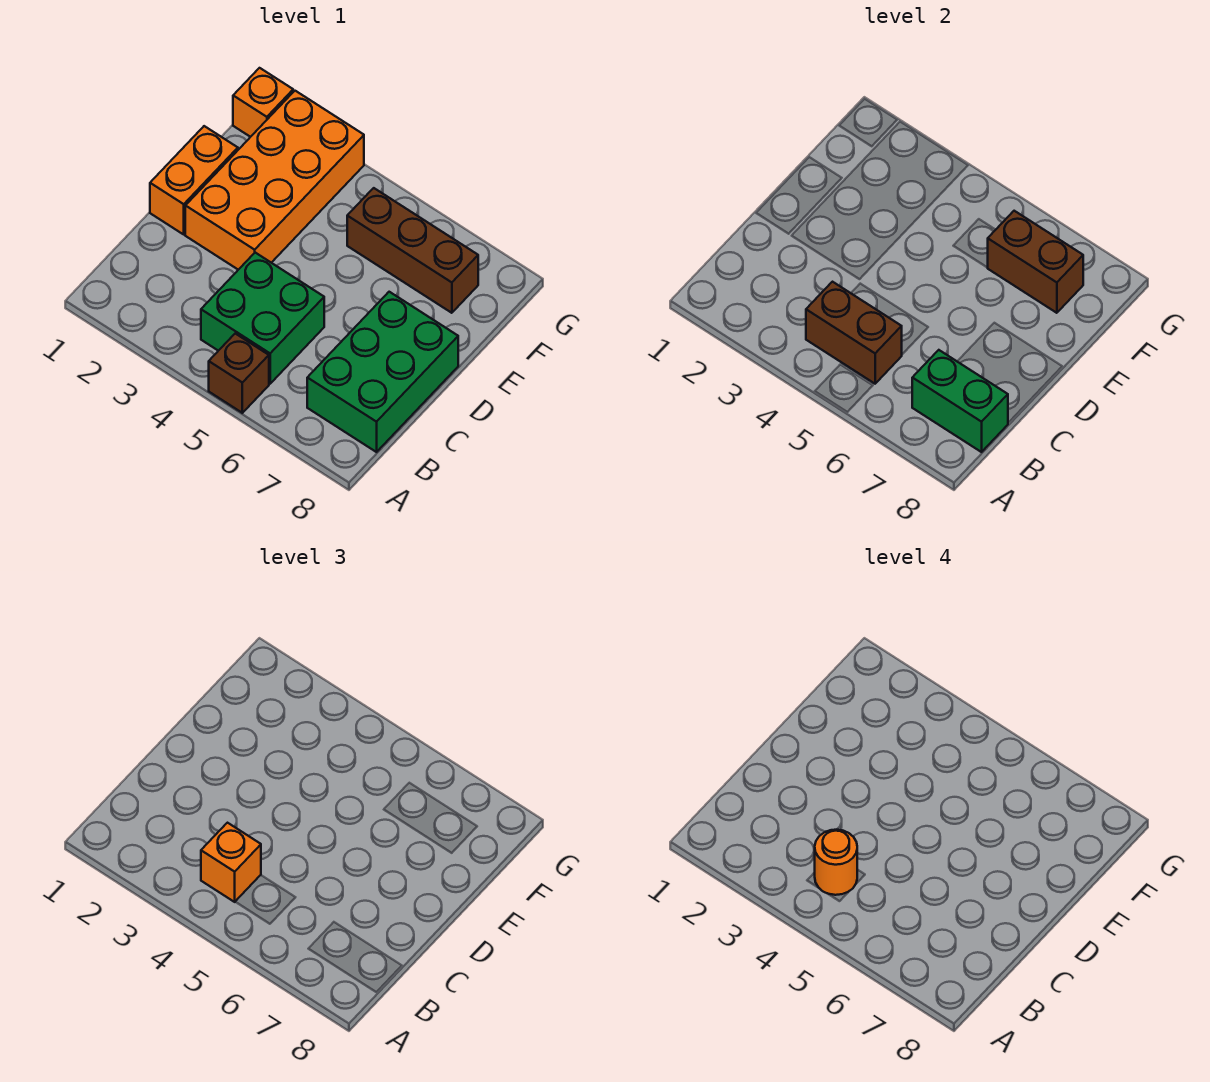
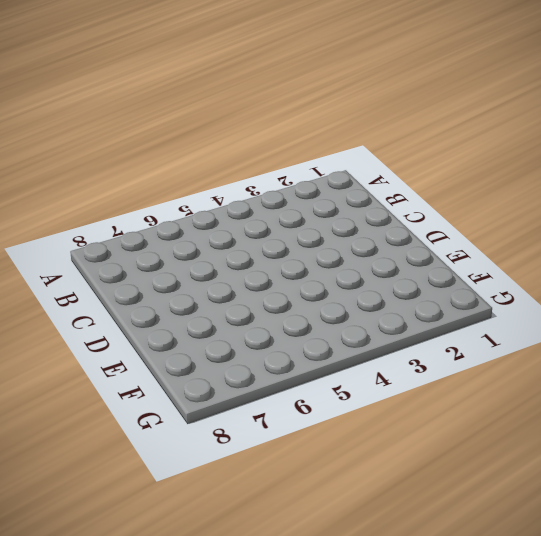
none -> brown 1x1 brick [209,334,269,413]
none -> green 2x2 brick [201,253,324,384]
none -> green 2x3 brick [307,292,458,452]

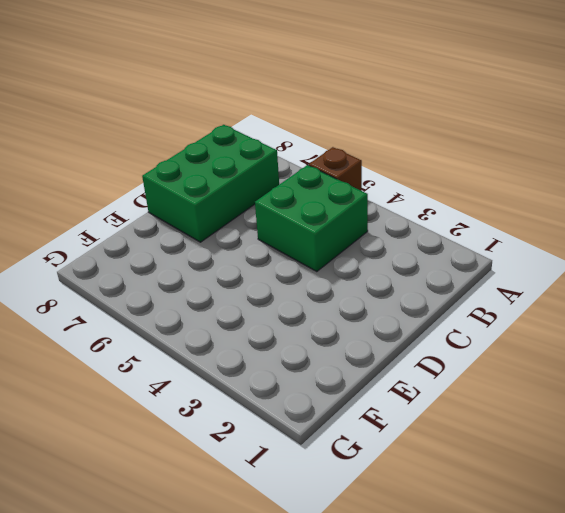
none -> orange 1x2 brick [150,126,238,234]
none -> orange 2x4 brick [185,91,364,270]
none -> brown 1x3 brick [347,188,478,313]

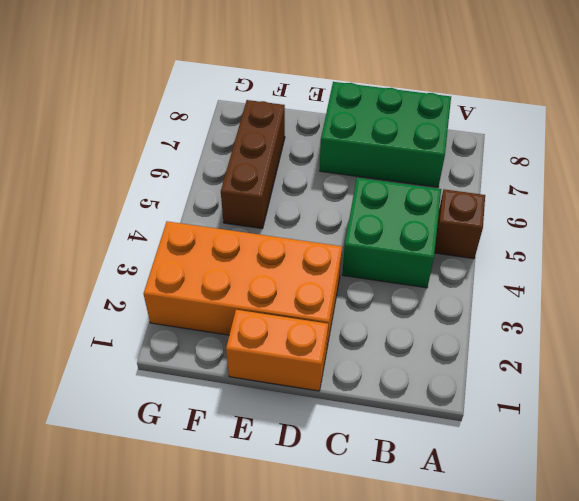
none -> orange 1x1 brick [233,68,293,137]
none -> brown 1x2 brick [806,282,902,384]
none -> green 1x2 brick [912,350,1008,452]

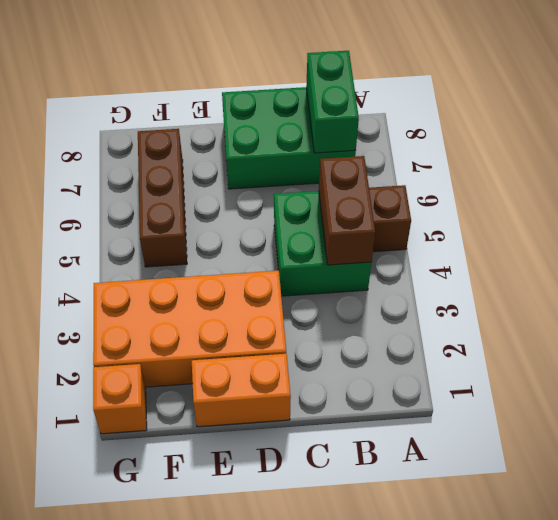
none -> brown 1x2 brick [988,211,1083,313]
none -> orange 1x1 brick [201,823,261,902]
none -> orange 1x1 round brick [815,830,857,895]

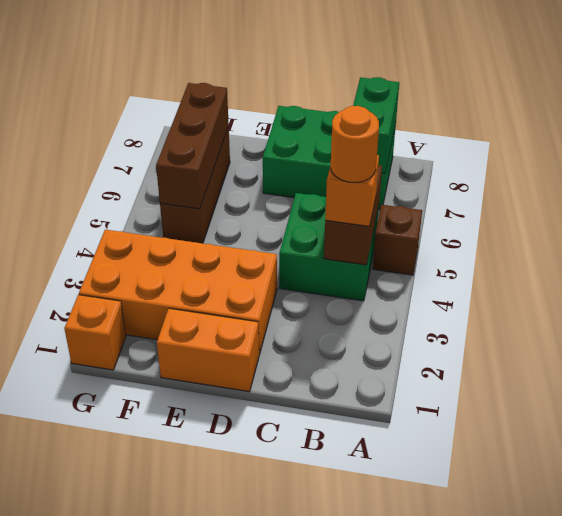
brown 1x3 brick [156,83,229,209] -> brown 1x2 brick [988,211,1083,313]

